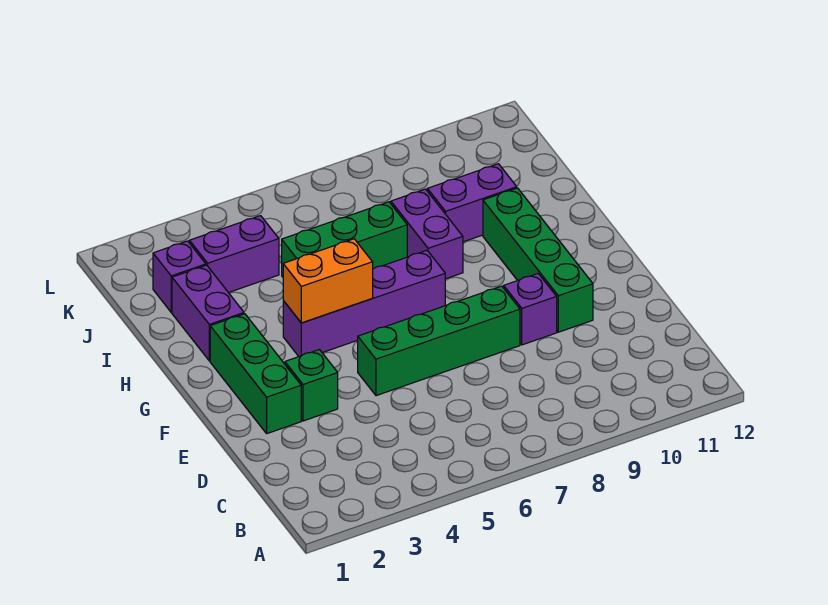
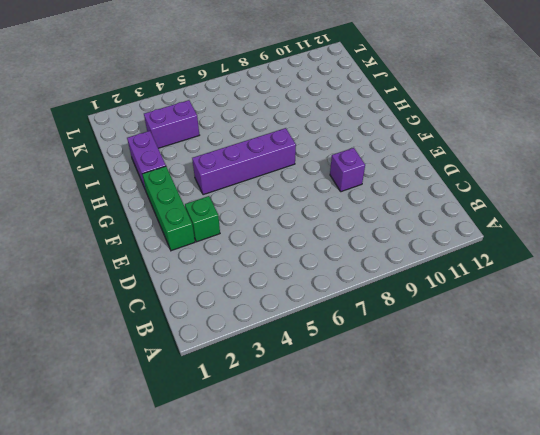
none -> green 1x4 brick [358,286,520,396]
none -> green 1x4 brick [483,188,593,332]
none -> purple 1x2 brick [391,189,463,279]

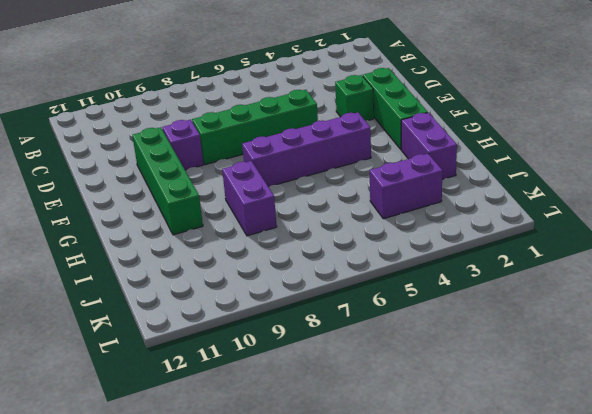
none -> green 1x3 brick [282,202,407,277]
none -> purple 1x2 brick [427,164,517,242]
none -> purple 1x1 brick [153,241,206,312]

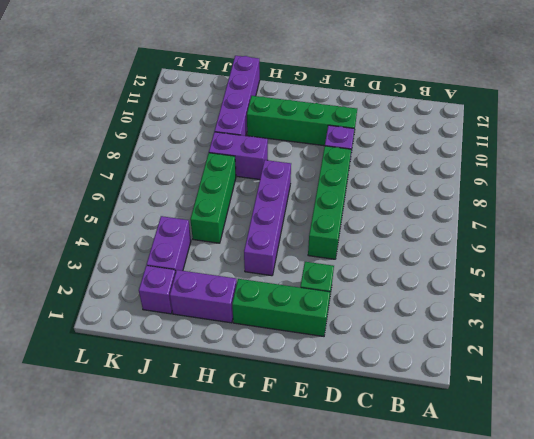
purple 1x4 brick [215,56,260,136] -> purple 1x2 brick [427,164,517,242]
none -> orange 1x2 brick [283,239,373,323]

